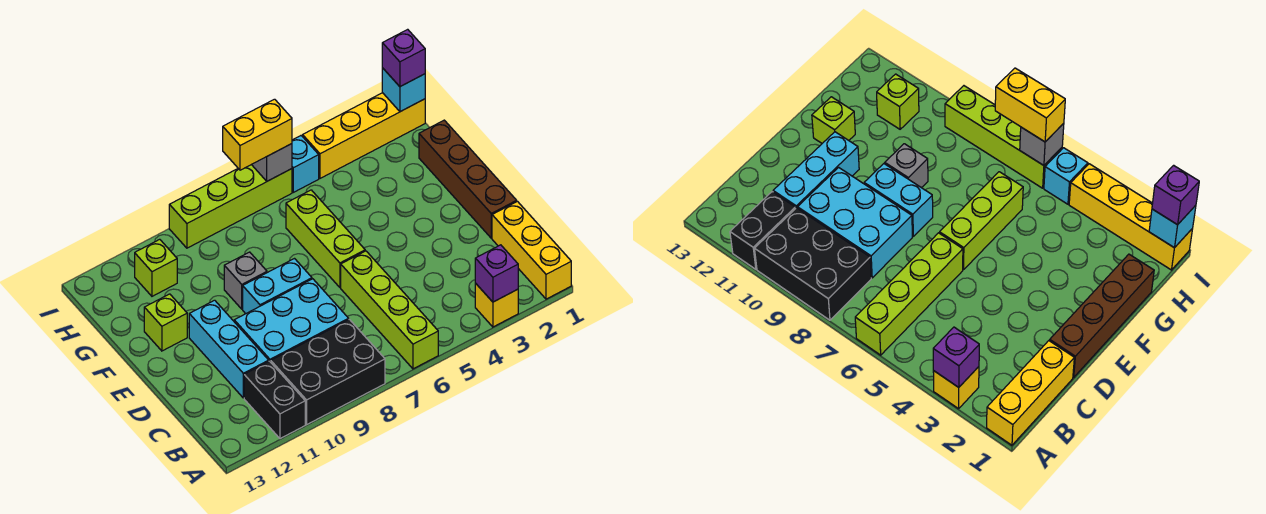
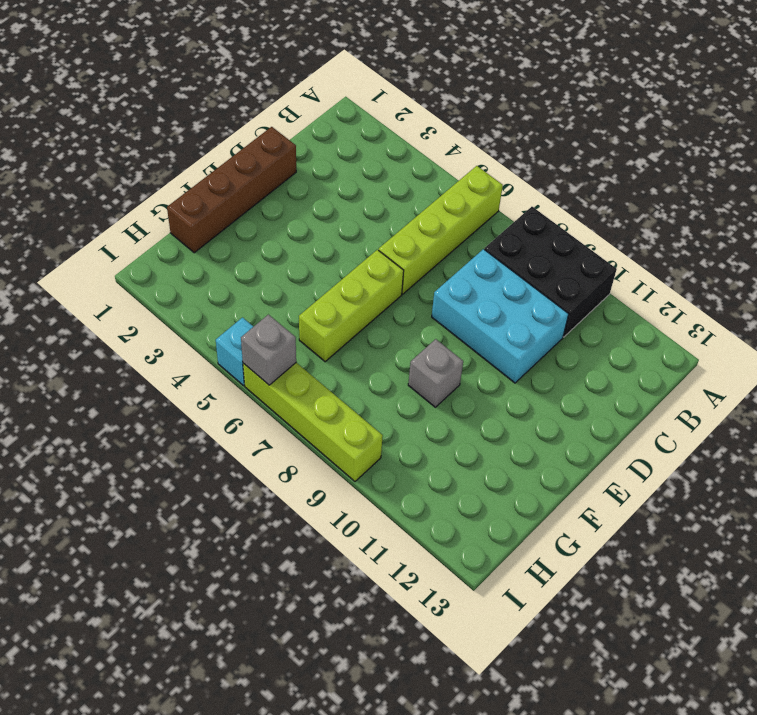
none -> yellow 1x3 brick [492,201,571,299]
none -> yellow 1x1 brick [475,283,518,327]
none -> black 1x2 brick [244,361,305,439]

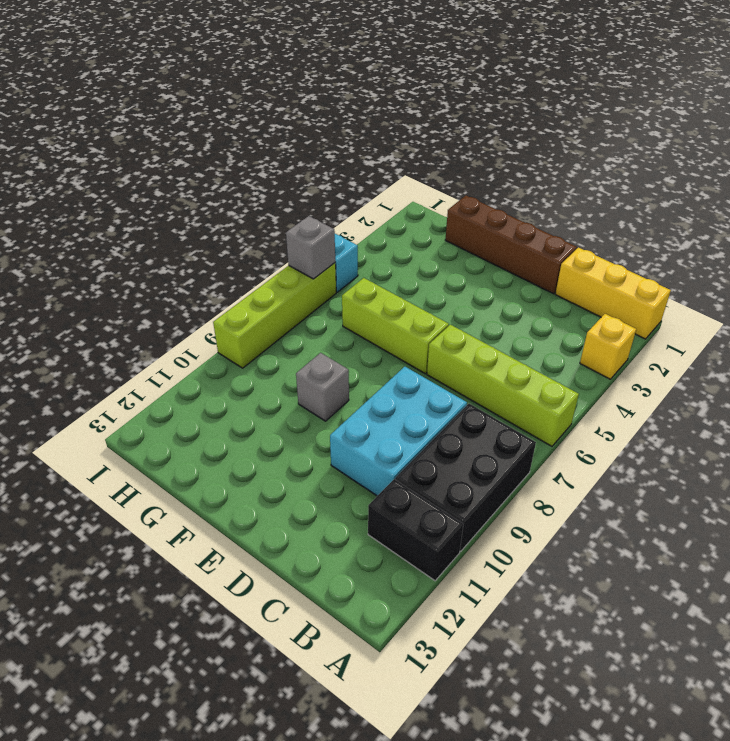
none -> cyan 1x3 brick [189,300,269,398]
none -> cyan 1x2 brick [243,259,312,314]
none -> lime 1x1 brick [144,294,187,351]

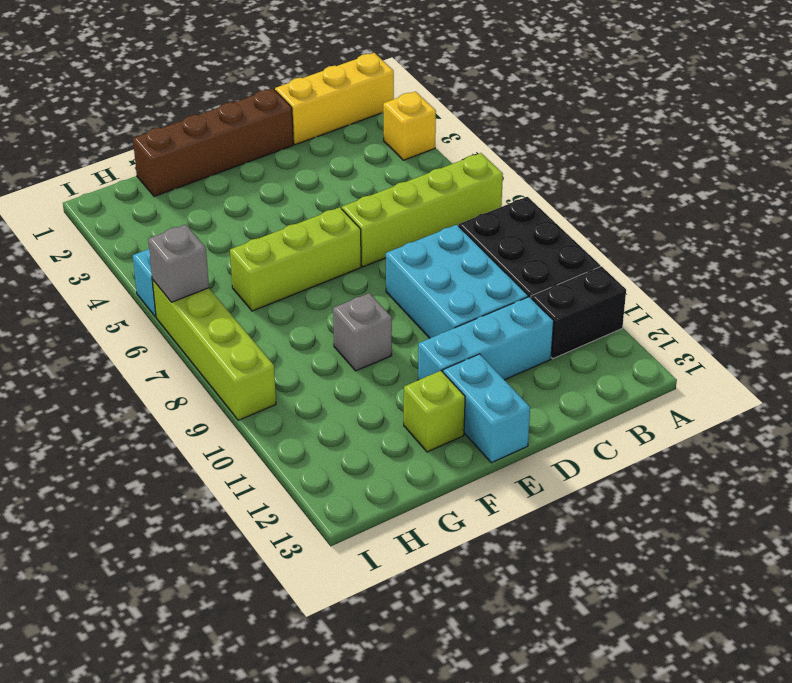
cyan 1x2 brick [443,354,530,463] -> cyan 1x2 brick moved to [243,259,312,314]
none -> lime 1x1 brick [135,239,177,296]
none -> yellow 1x4 brick [303,93,425,178]
none -> purple 1x1 brick [475,245,518,302]

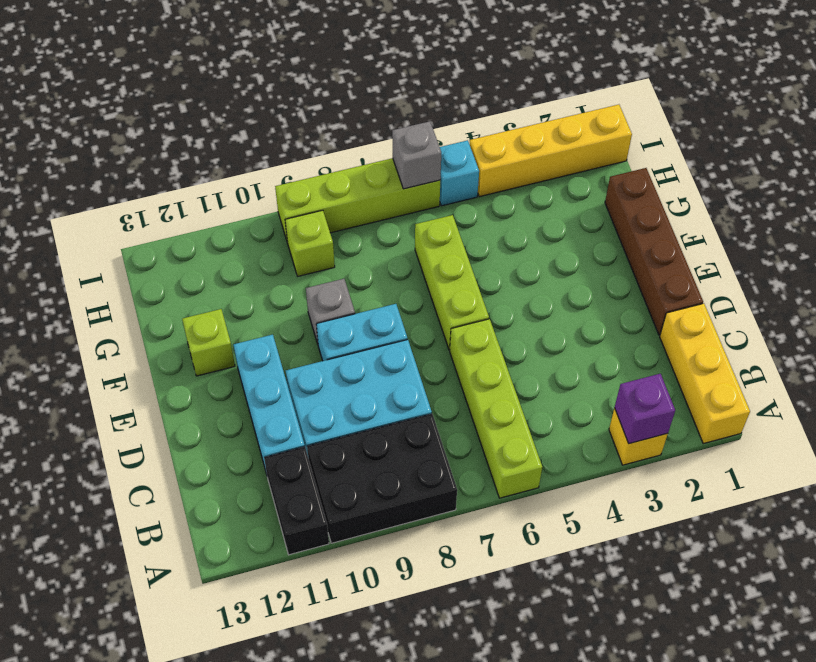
lime 1x1 brick [285,210,335,276] -> lime 1x1 brick moved to [135,239,177,296]
none -> cyan 1x1 brick [382,68,425,112]
none -> purple 1x1 brick [382,29,425,87]
none -> yellow 1x2 brick [223,99,292,170]

